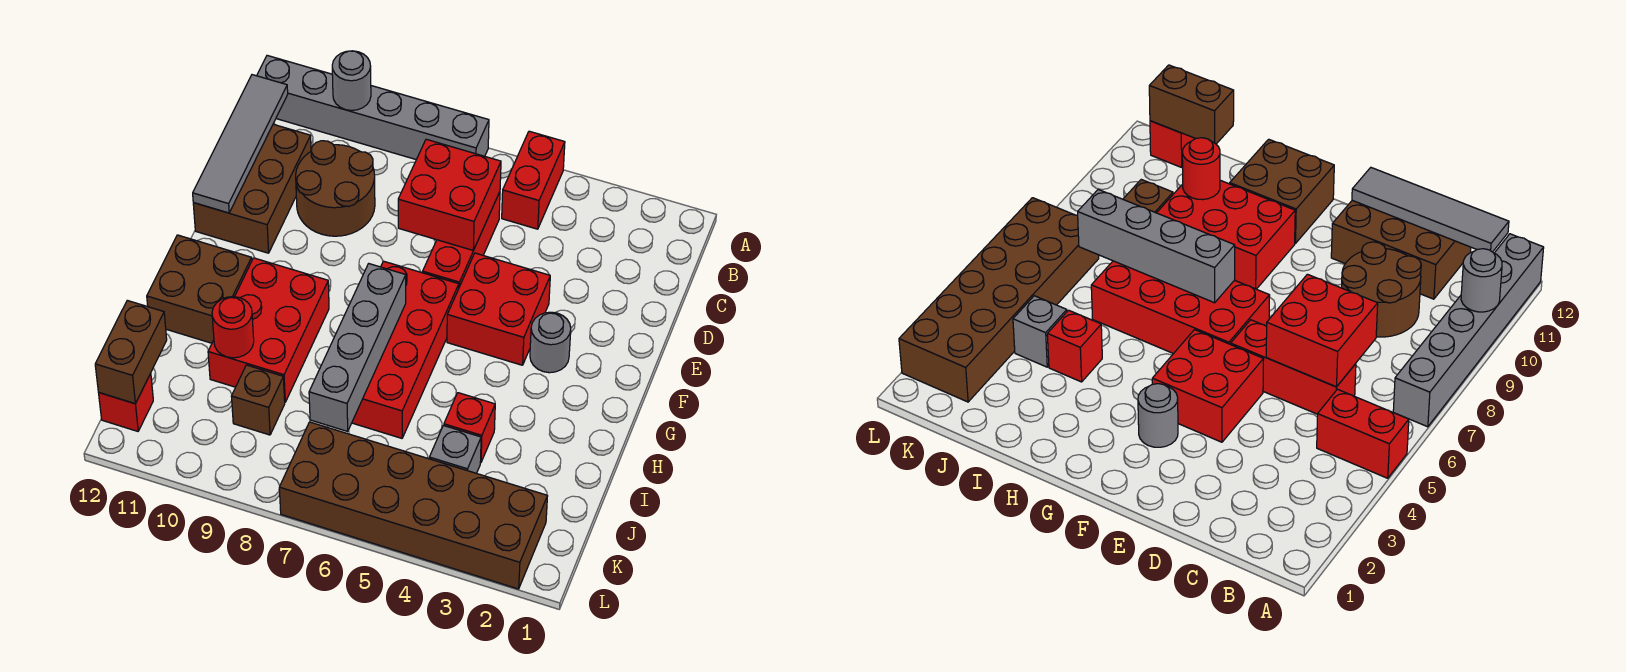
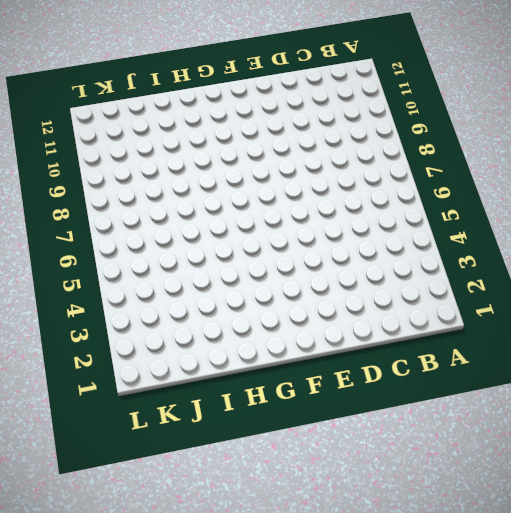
none -> red 1x2 brick [502,131,565,229]
none -> grey 1x6 brick [257,55,489,160]
none -> red 1x3 brick [423,192,500,287]

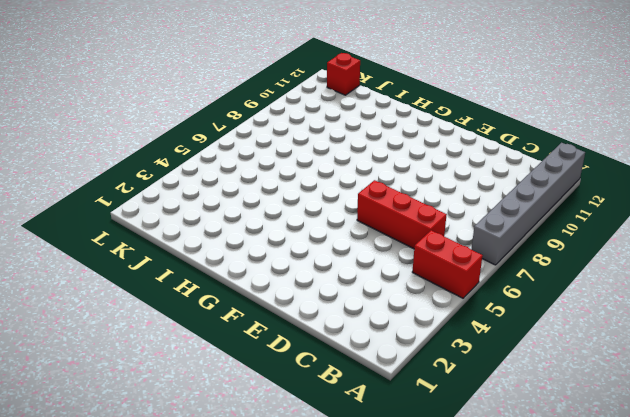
none -> brown 2x2 round brick [296,141,375,236]
none -> brown 2x3 brick [193,124,311,253]
none -> red 2x2 brick [447,253,550,365]

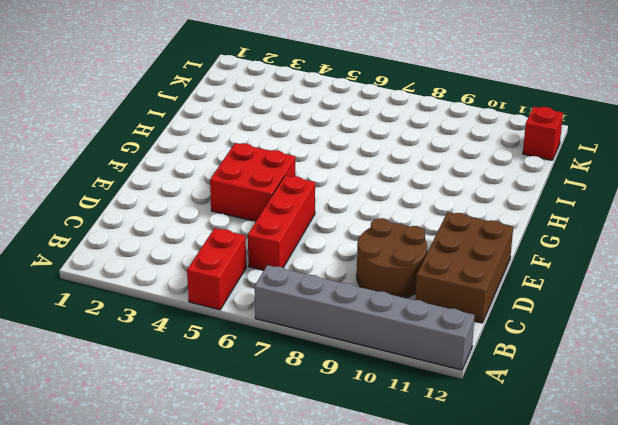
none -> grey 1x1 round brick [530,312,571,373]
none -> red 2x4 brick [352,261,459,438]
none -> red 2x3 brick [208,258,329,402]

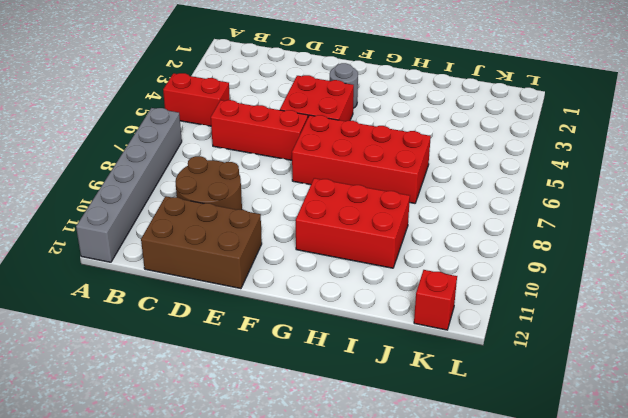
none -> brown 2x2 brick [147,235,252,343]
none -> red 1x1 brick [444,393,495,463]
none -> grey 1x1 brick [429,425,481,473]

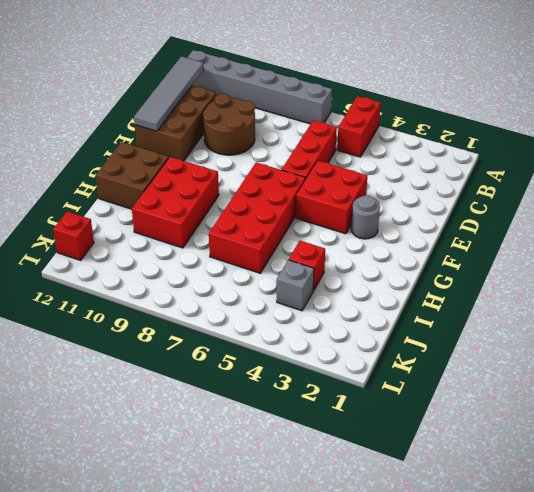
none -> brown 1x1 brick [231,365,285,435]
none -> brown 2x6 brick [279,422,548,589]
none -> grey 1x1 round brick [332,51,371,110]

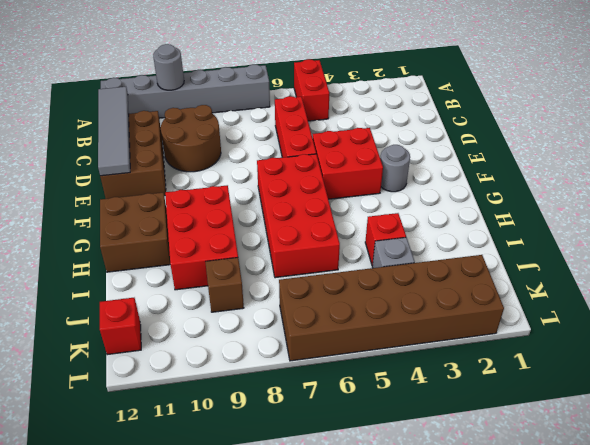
none -> red 2x2 brick [398,139,501,250]
none -> grey 1x4 brick [309,264,406,431]
none -> red 1x1 round brick [212,297,254,358]

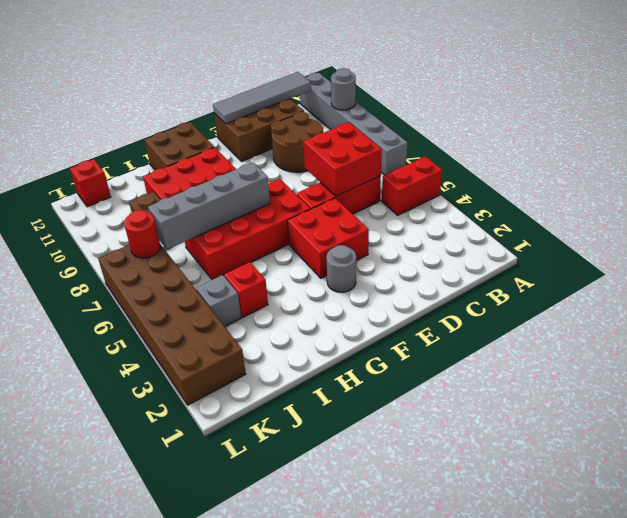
red 1x1 round brick [124,210,160,258] -> red 1x1 round brick moved to [212,297,254,358]
none -> brown 1x2 brick [95,300,167,404]

